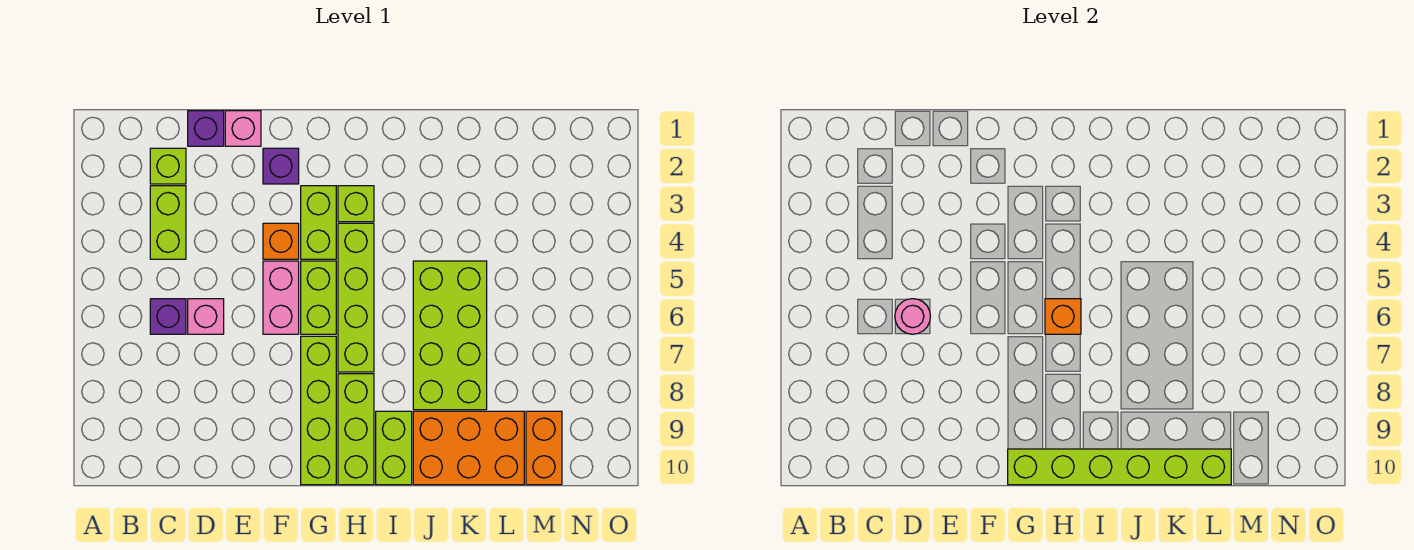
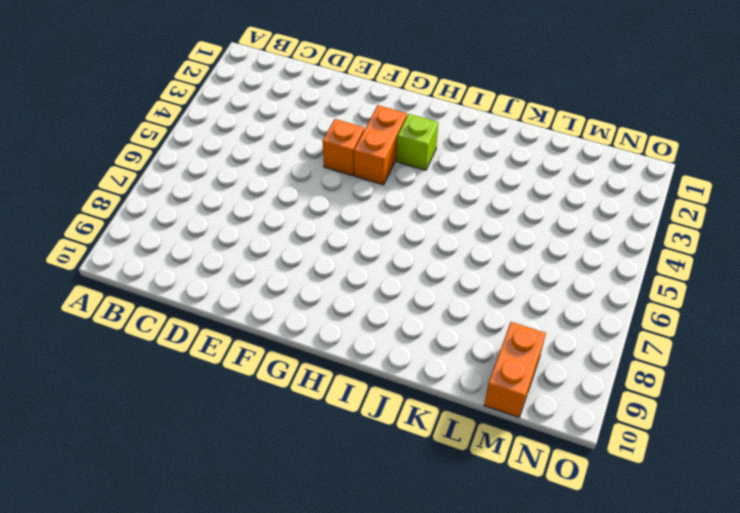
orange 1x2 brick [354,105,407,185] -> lime 1x2 brick [301,186,336,259]
none -> lime 1x1 brick [150,148,186,184]
none -> lime 1x2 brick [150,186,186,259]
none -> purple 1x1 brick [150,299,186,334]

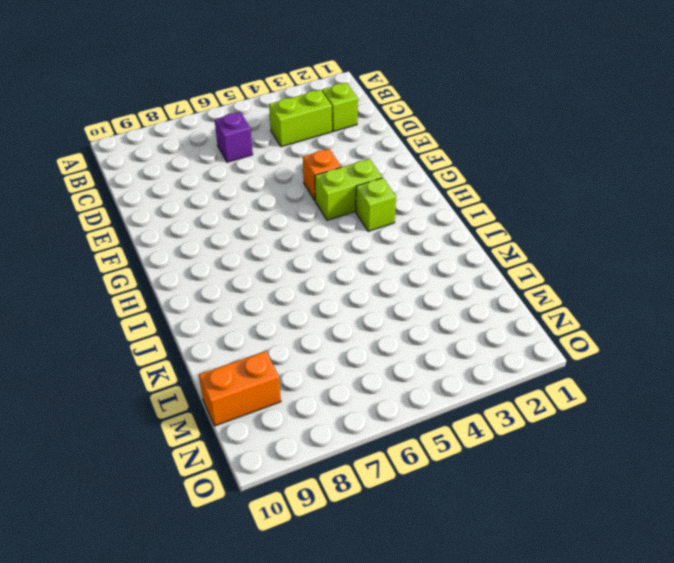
none -> purple 1x1 brick [188,111,224,146]
none -> pink 1x1 brick [188,299,224,334]
none -> pink 1x1 brick [225,111,261,146]

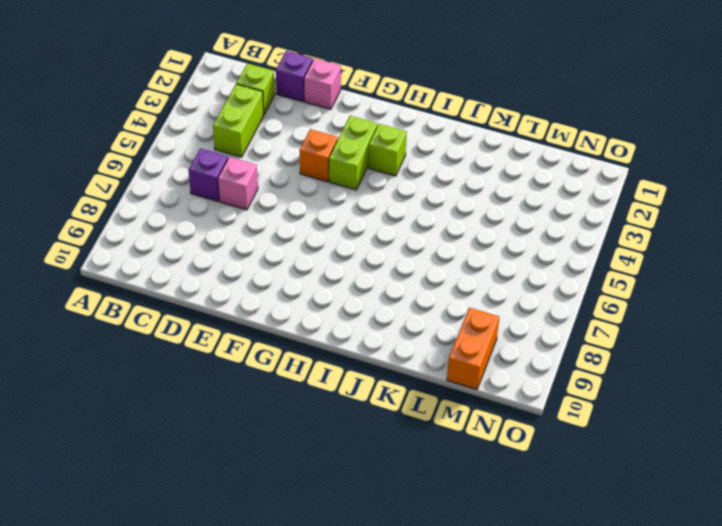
none -> purple 1x1 brick [263,148,299,184]
none -> pink 1x2 brick [263,261,299,334]
none -> lime 1x2 brick [301,261,336,334]

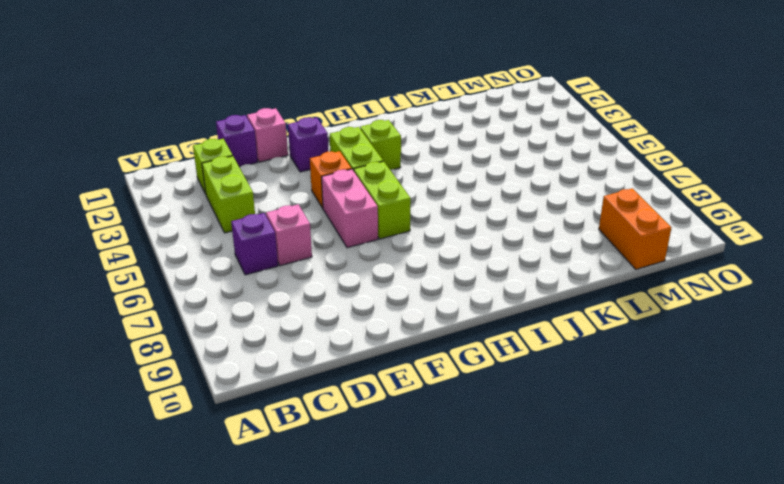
none -> lime 1x4 brick [301,336,336,485]
none -> lime 1x4 brick [338,223,374,372]
none -> lime 1x3 brick [338,374,374,485]

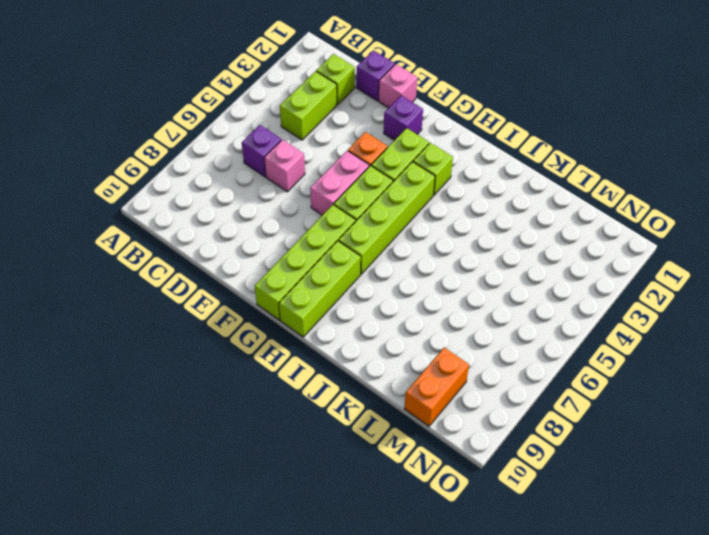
none -> lime 1x2 brick [376,411,412,485]
none -> lime 2x4 brick [413,261,487,410]
none -> orange 2x3 brick [413,411,524,485]

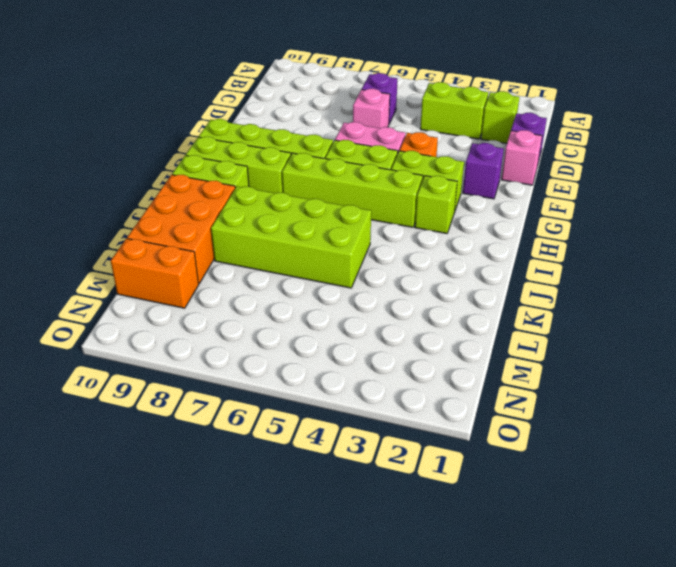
none -> pink 1x1 round brick [895,299,931,334]
none -> lime 1x6 brick [1008,449,1231,485]
none -> orange 1x1 brick [1045,299,1081,334]

